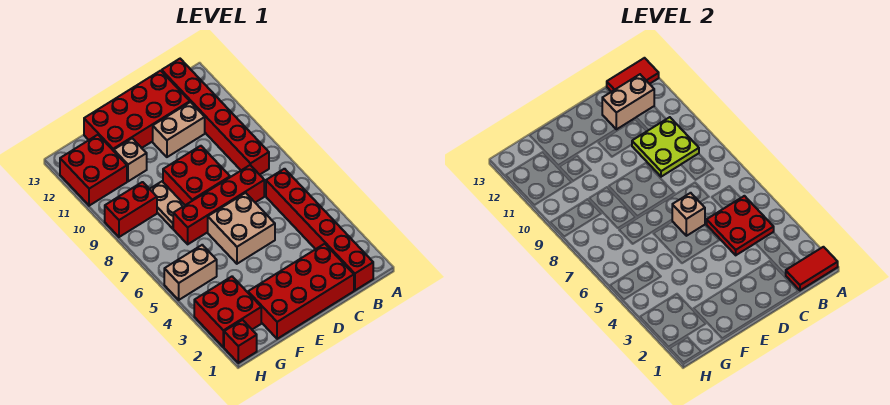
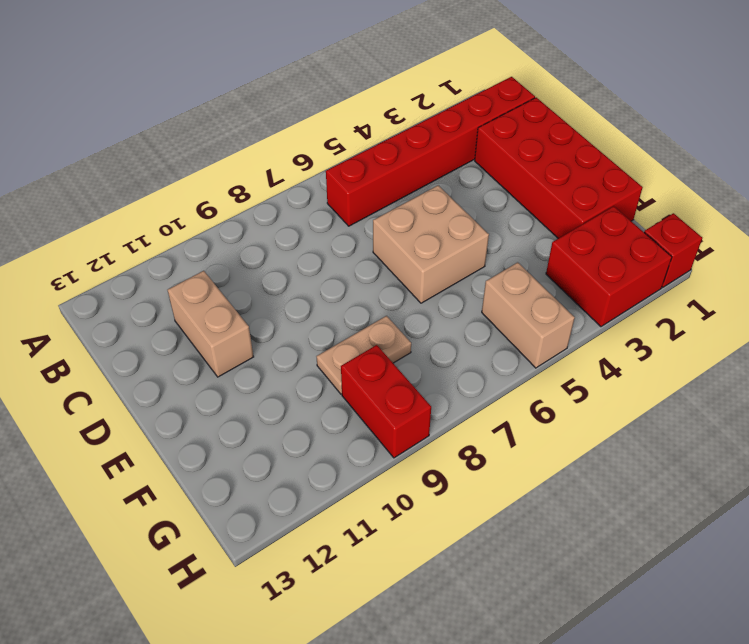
none -> red 1x6 brick [162,59,269,175]
none -> red 1x4 brick [173,165,264,244]
none -> red 2x4 brick [84,71,190,151]

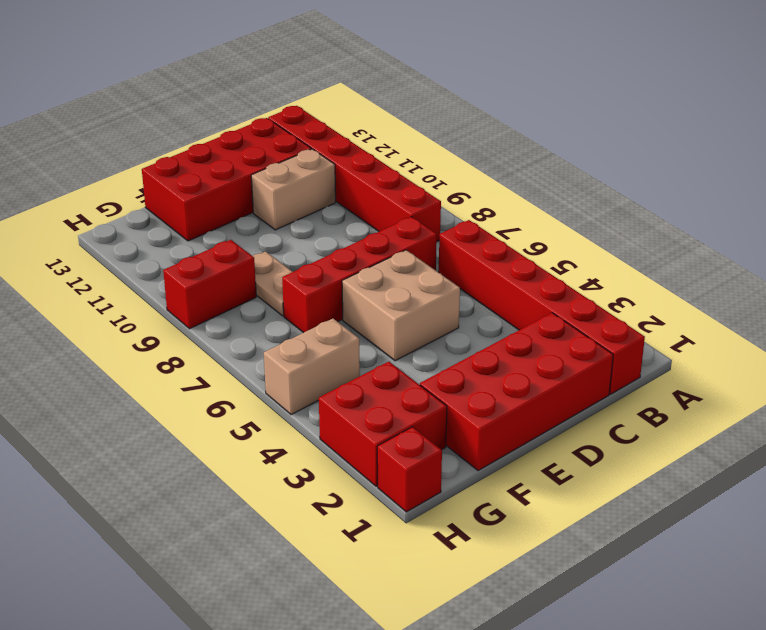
none -> red 2x2 brick [163,146,230,205]
none -> tan 1x1 brick [114,138,147,181]
none -> red 2x2 brick [60,135,127,206]

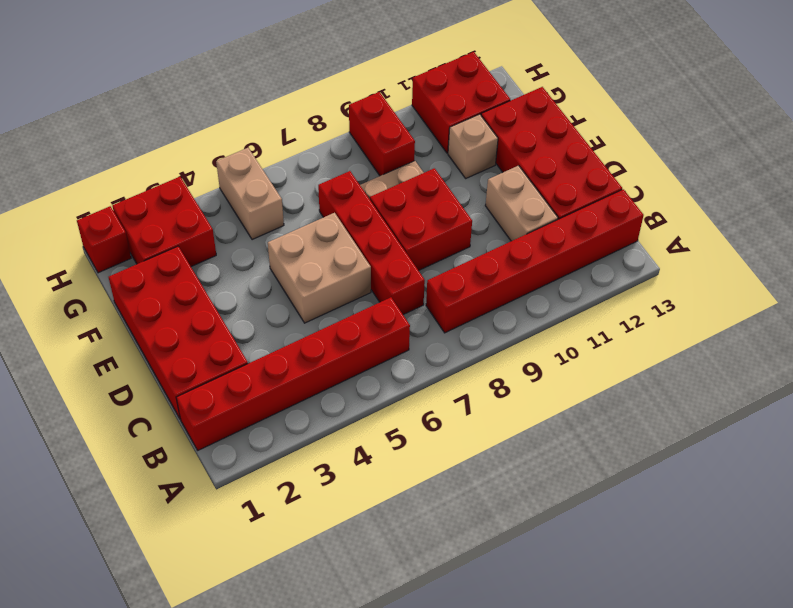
none -> red 1x2 tile [786,247,838,290]
none -> red 1x2 tile [607,58,659,92]
none -> red 2x2 plate [707,196,774,255]

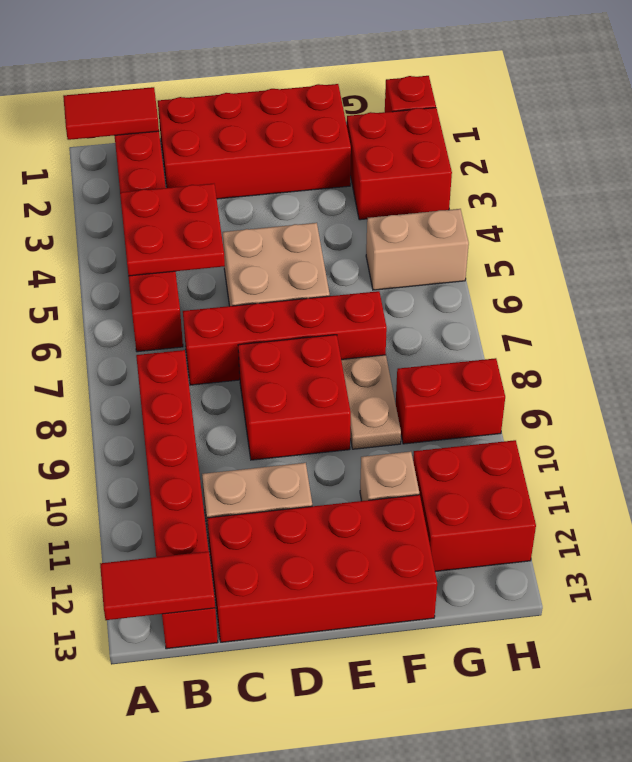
none -> lime 2x2 plate [632,117,699,177]
none -> tan 1x2 brick [602,74,654,129]
none -> tan 1x1 brick [672,193,705,236]

